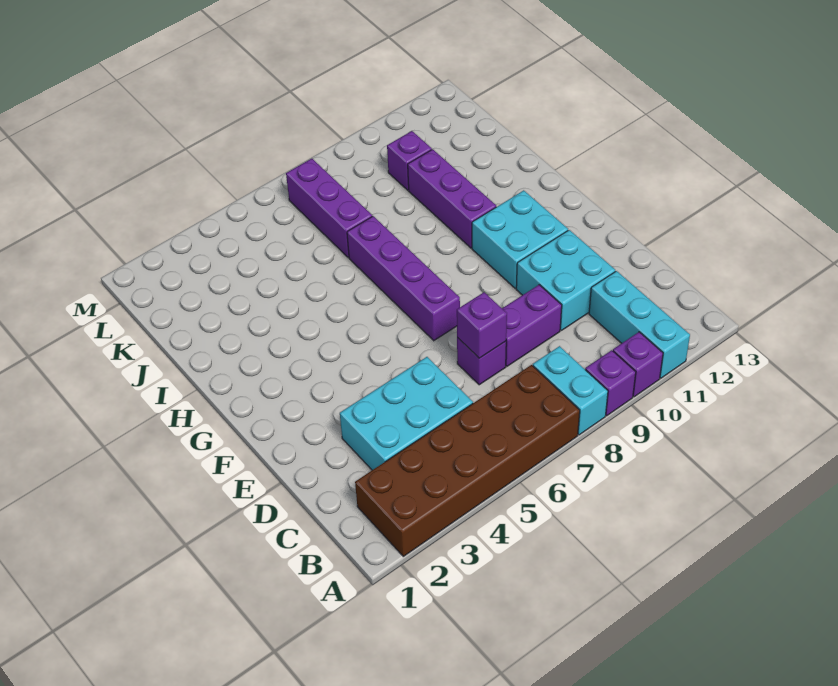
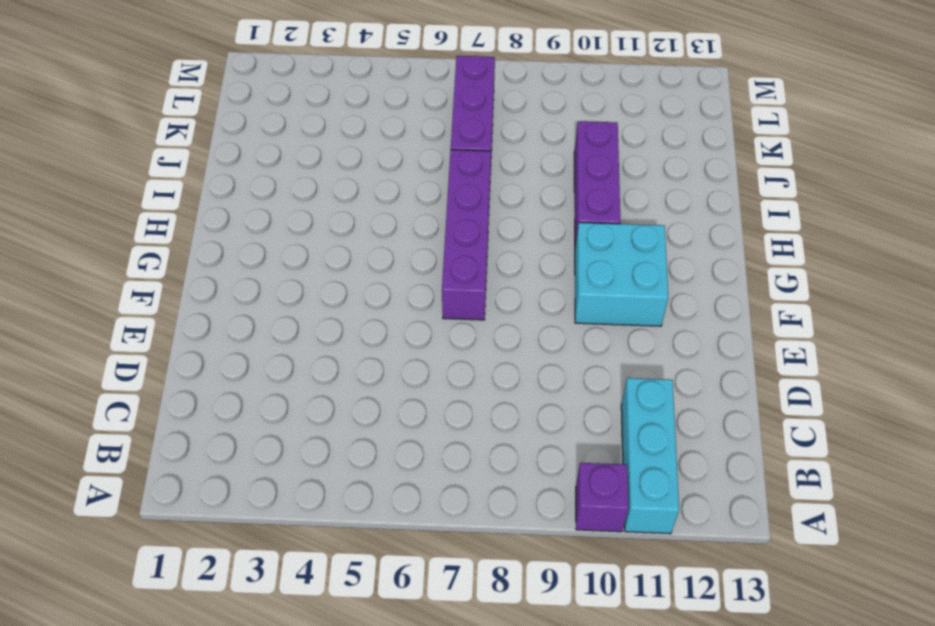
none -> brown 2x6 brick [355,365,580,556]
none -> cyan 1x2 brick [533,346,608,435]
none -> purple 1x1 brick [585,350,636,416]

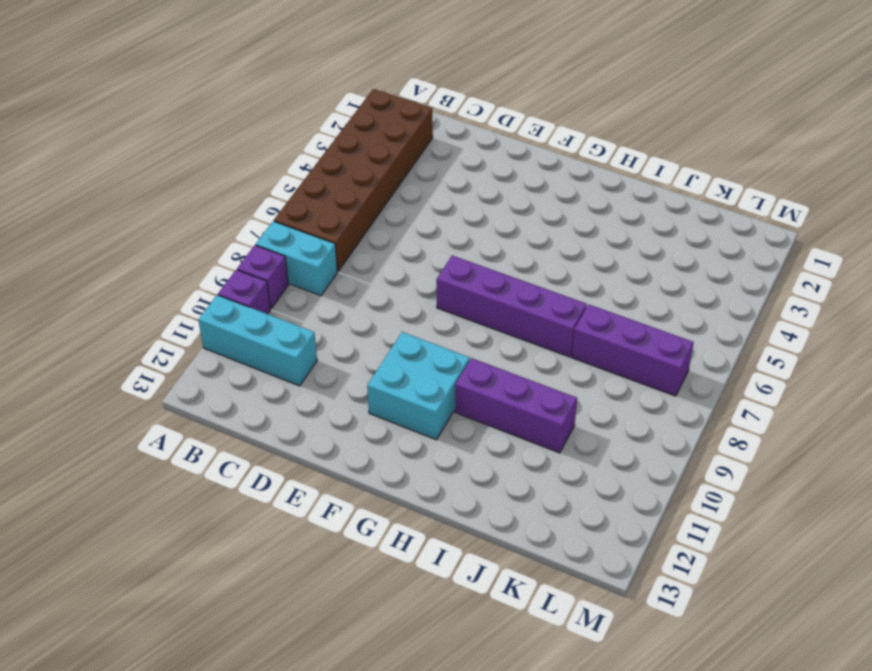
none -> cyan 2x3 brick [340,357,473,470]
none -> purple 1x1 brick [457,338,506,385]
none -> purple 1x2 brick [502,285,562,366]

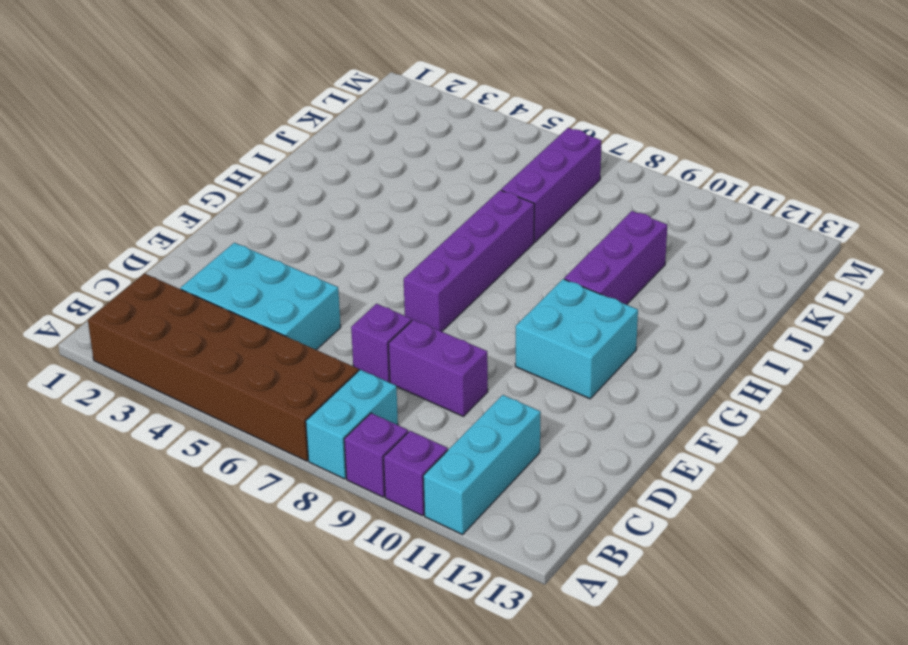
none -> cyan 2x2 brick [516,230,615,330]
none -> purple 1x1 brick [387,131,432,190]
none -> purple 1x1 brick [457,292,507,358]

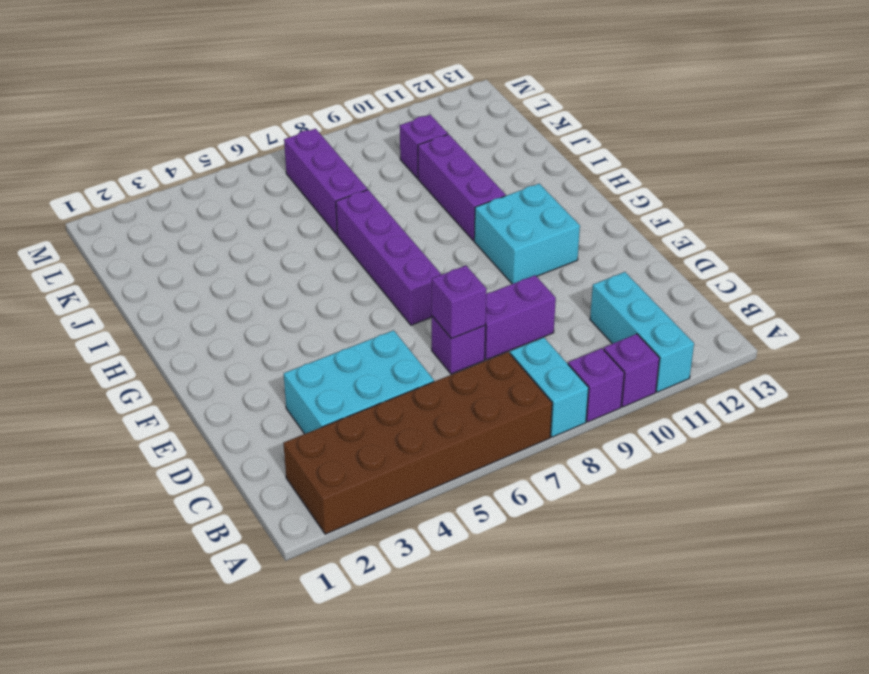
none -> cyan 2x2 brick [516,230,615,330]

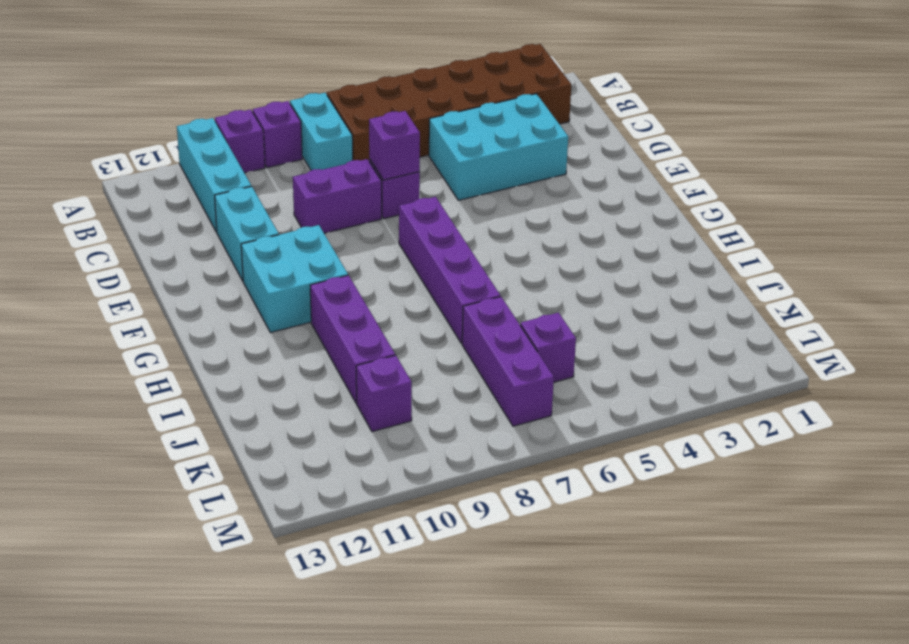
cyan 1x2 brick [215,186,279,281] -> cyan 2x2 brick [516,230,615,330]
purple 1x1 brick [520,313,576,382] -> none

